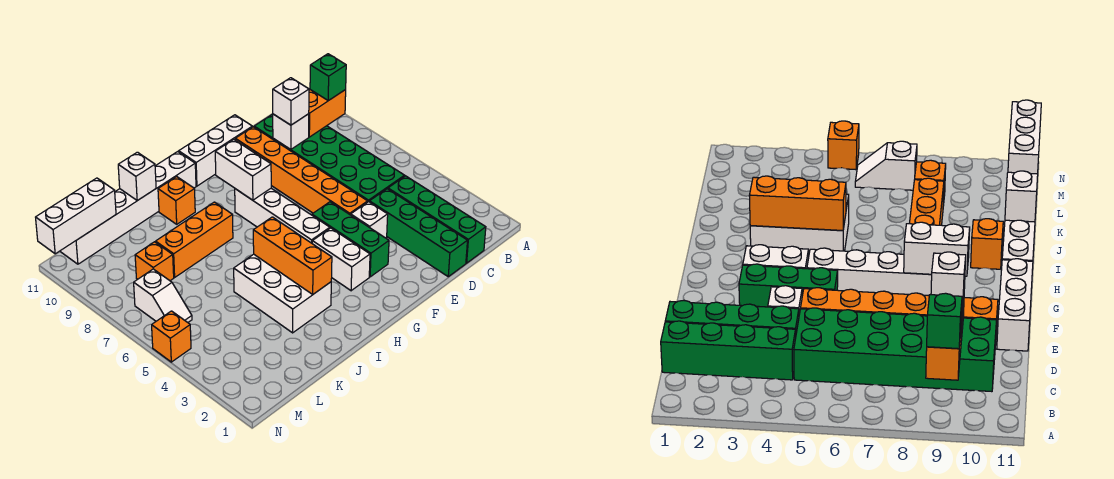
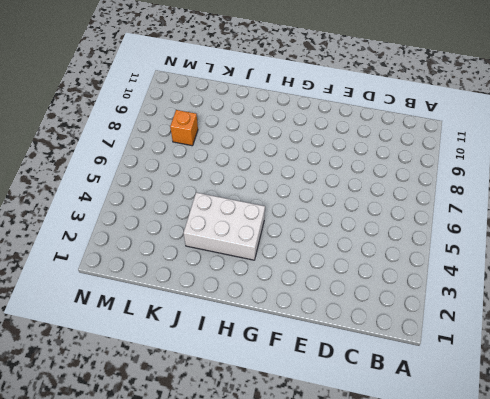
white 2x3 brick [183,193,265,260] -> white 2x3 brick turned to [234,254,331,333]
none -> green 1x4 brick [388,176,486,263]
none -> green 2x6 brick [254,114,405,202]
none -> green 1x4 brick [369,189,467,277]

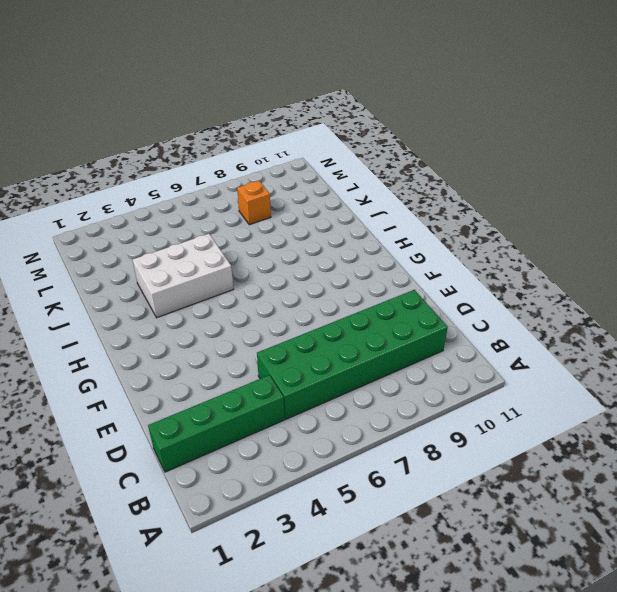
none -> green 1x4 brick [369,189,467,277]
none -> white 1x1 brick [351,202,388,238]
none -> orange 1x6 brick [235,127,368,215]

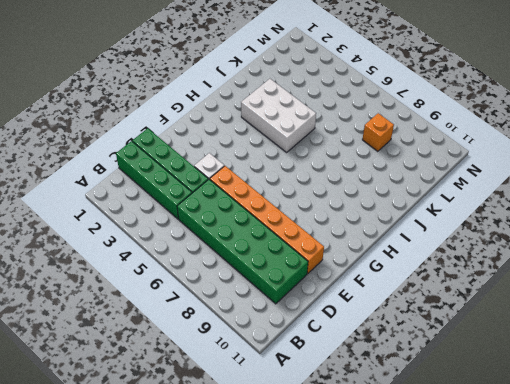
none -> white 1x3 brick [179,115,252,186]
none -> green 1x3 brick [312,202,389,277]
none -> white 1x2 brick [312,228,370,291]

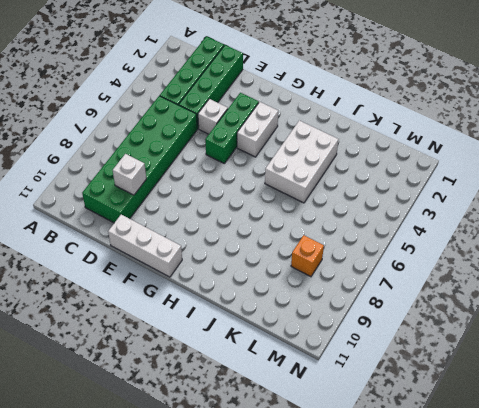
none -> orange 1x6 brick [235,127,368,215]
none -> white 1x4 brick [235,188,330,243]
none -> white 1x6 brick [61,152,196,264]

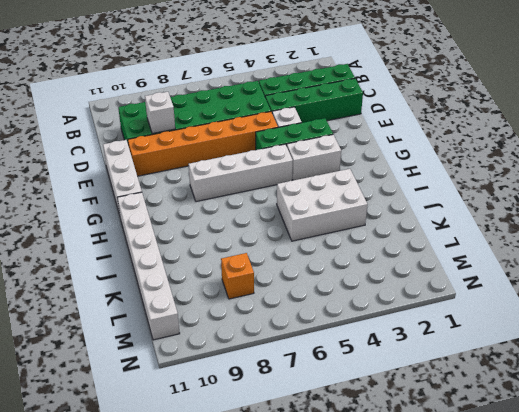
none -> orange 1x3 brick [156,202,233,277]
none -> orange 1x1 brick [158,177,195,224]
none -> white 1x2 slope [134,269,192,322]

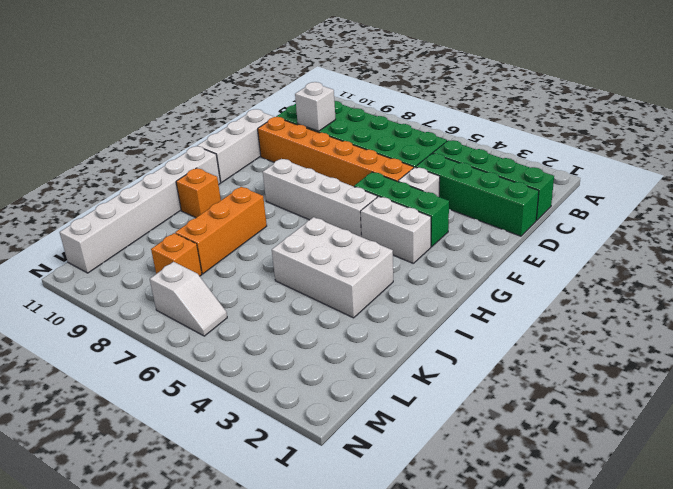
none -> orange 1x1 brick [152,311,191,362]
none -> orange 1x2 brick [309,90,346,137]
none -> white 1x2 brick [215,139,271,200]

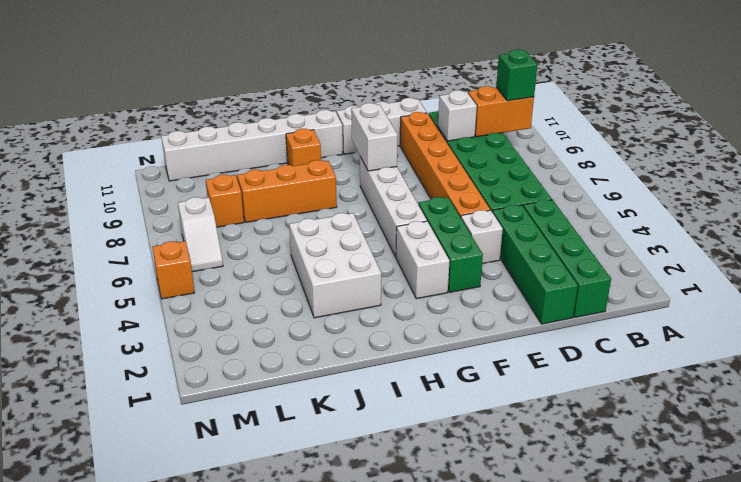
none -> orange 1x3 brick [253,217,332,294]
none -> white 1x1 brick [118,152,156,201]
none -> white 1x3 brick [36,178,116,254]

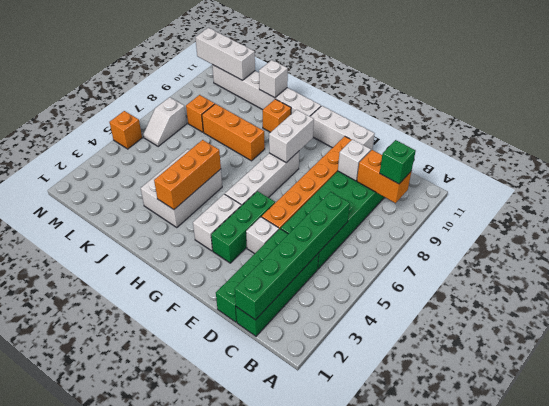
green 1x6 brick [235,192,350,320] -> none
none -> white 1x1 brick [273,78,309,125]

